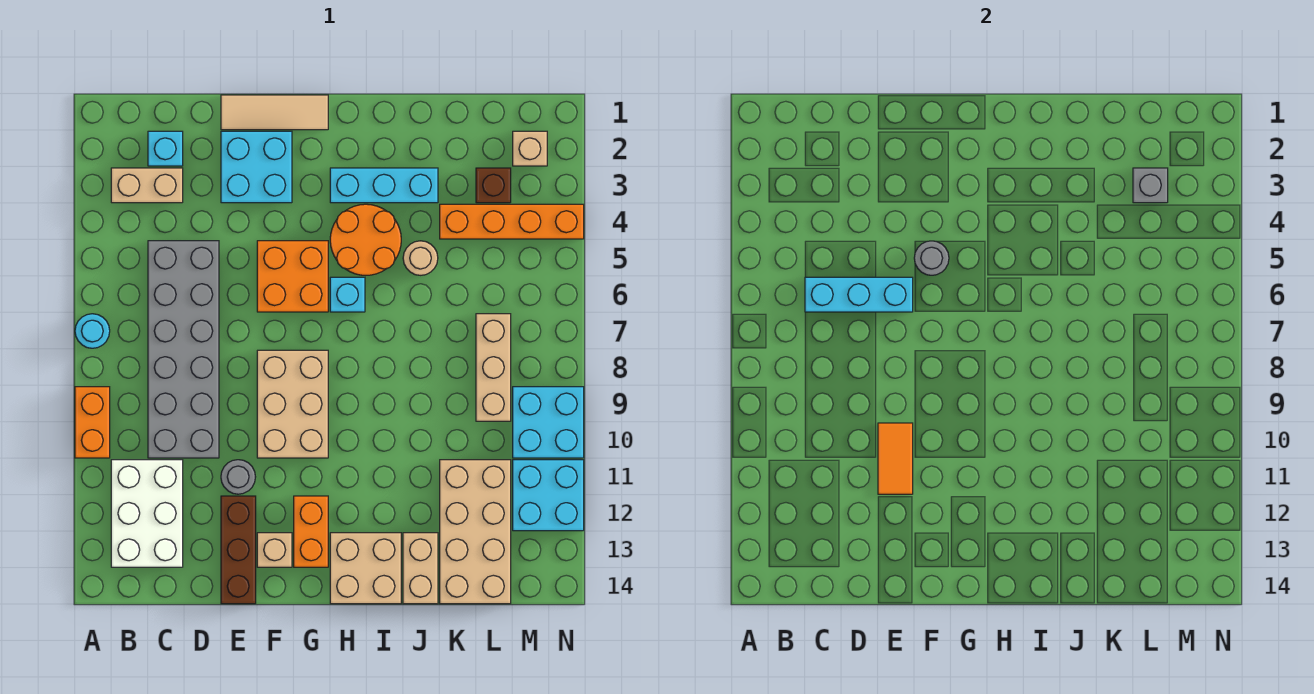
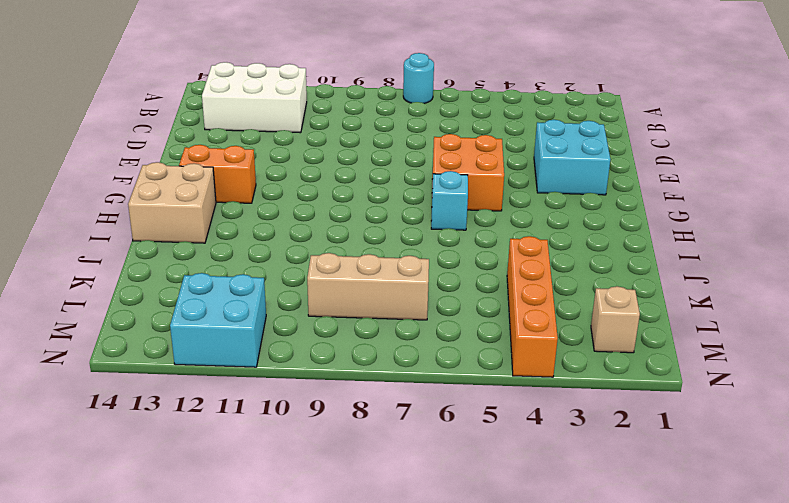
none -> orange 1x2 brick [75,387,110,458]
none -> tan 1x2 brick [111,168,183,203]
none -> cyan 1x1 brick [148,131,183,166]
none -> grey 2x6 brick [148,241,219,458]

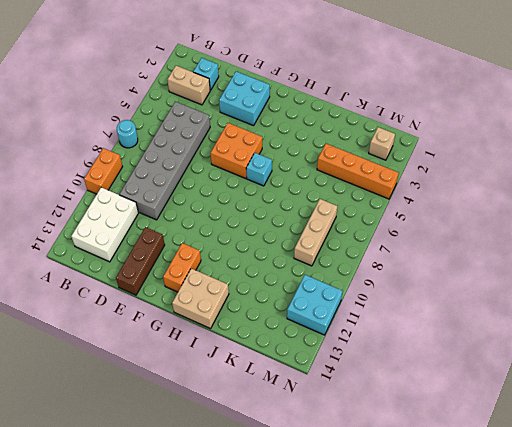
none -> tan 1x3 tile [221,95,328,130]
none -> grey 1x1 round brick [221,460,255,494]
none -> tan 2x3 brick [257,350,328,458]
none -> tan 1x1 brick [257,533,292,567]

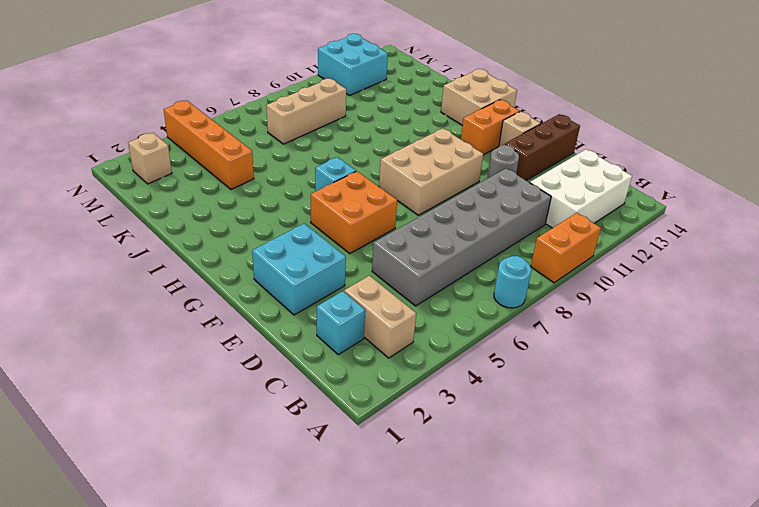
none -> tan 1x3 tile [221,95,328,130]
none -> cyan 1x3 brick [330,168,438,203]
none -> orange 2x2 round brick [330,204,401,275]
none -> tan 1x1 round brick [403,241,438,275]

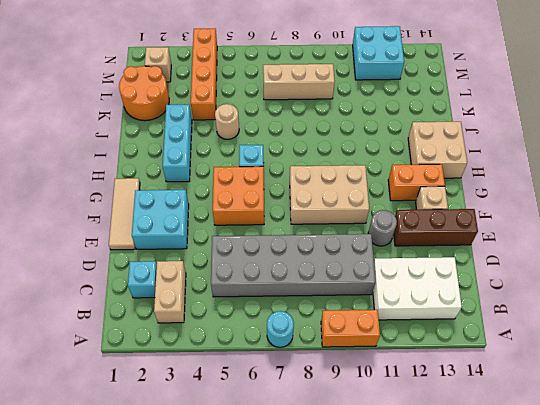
orange 2x2 round brick [119,66,169,121] -> orange 2x2 round brick moved to [330,204,401,275]
none -> tan 1x2 brick [403,533,438,604]
none -> tan 2x4 brick [440,460,511,604]
none -> brown 1x1 brick [476,168,511,203]
none -> cyan 2x2 brick [513,387,584,458]

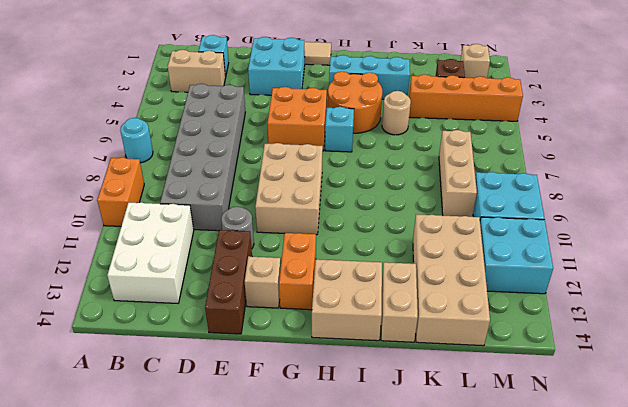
none -> cyan 1x3 brick [805,277,913,312]
none -> orange 1x2 tile [878,423,913,494]
none -> grey 1x1 round brick [914,241,949,275]
none -> grey 1x1 brick [1133,168,1168,203]

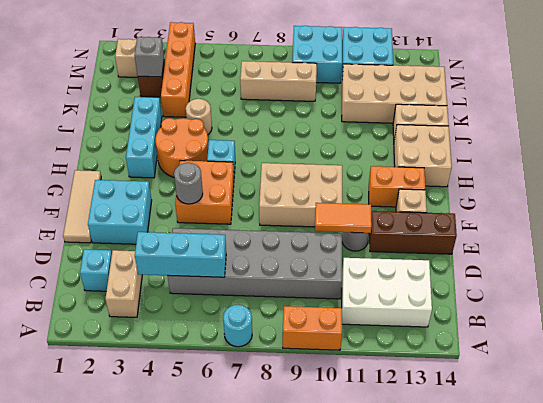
cyan 1x3 brick [135,232,226,277] -> cyan 1x3 brick turned to [805,277,913,312]

